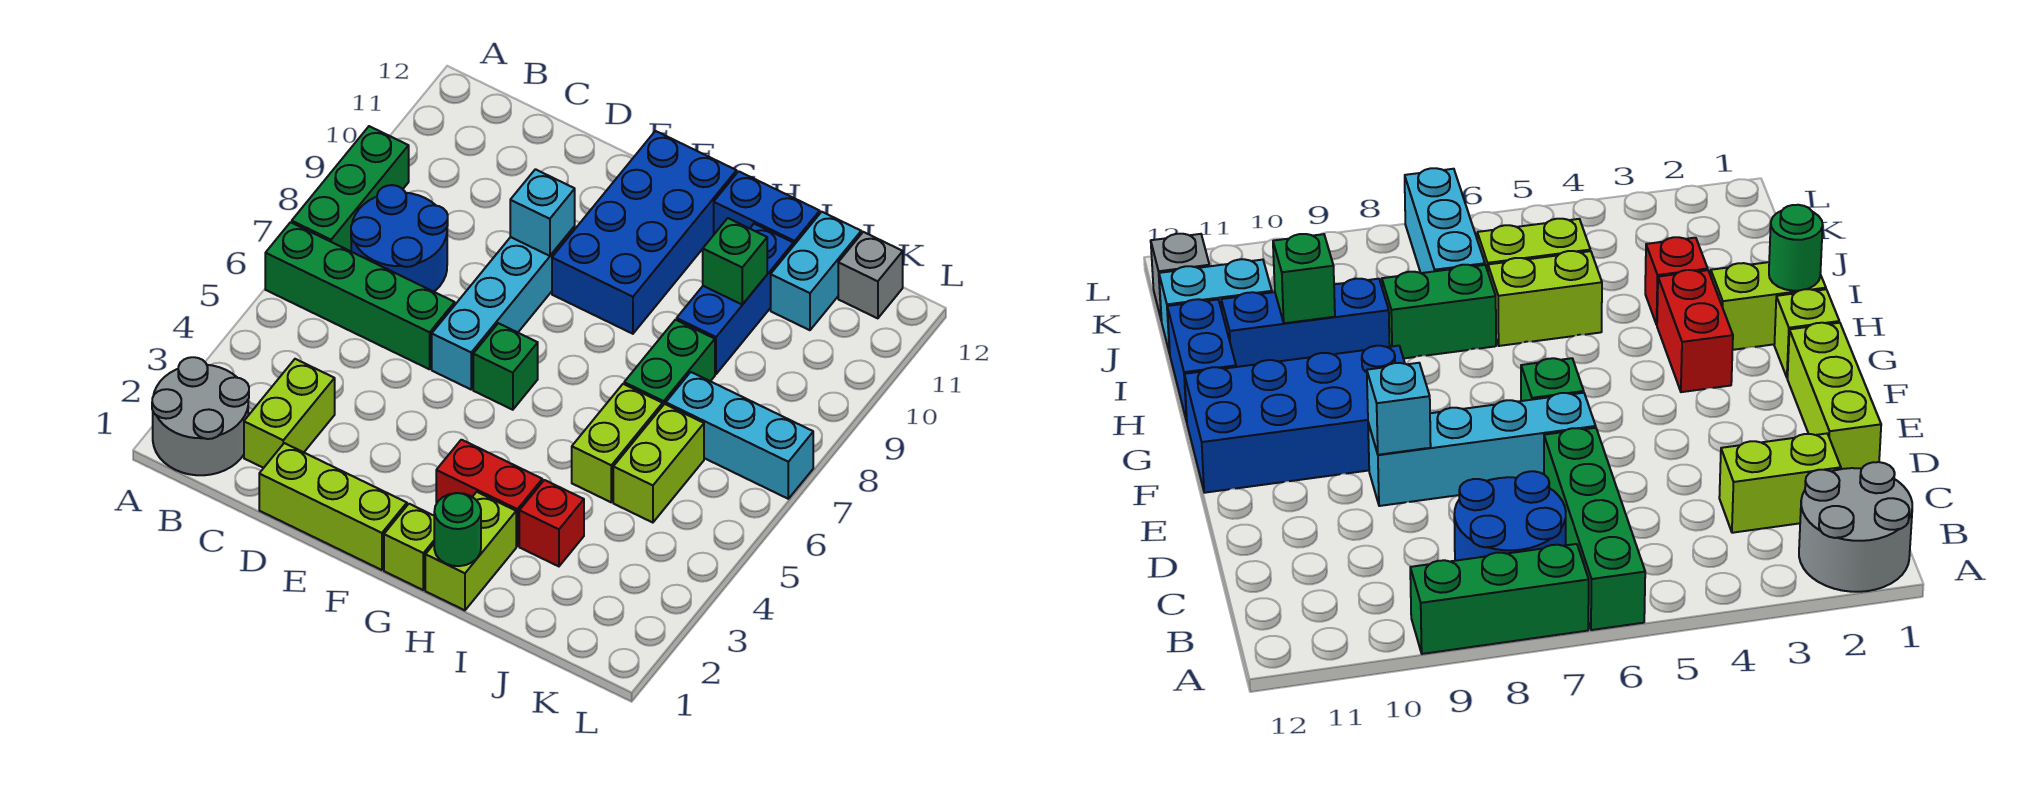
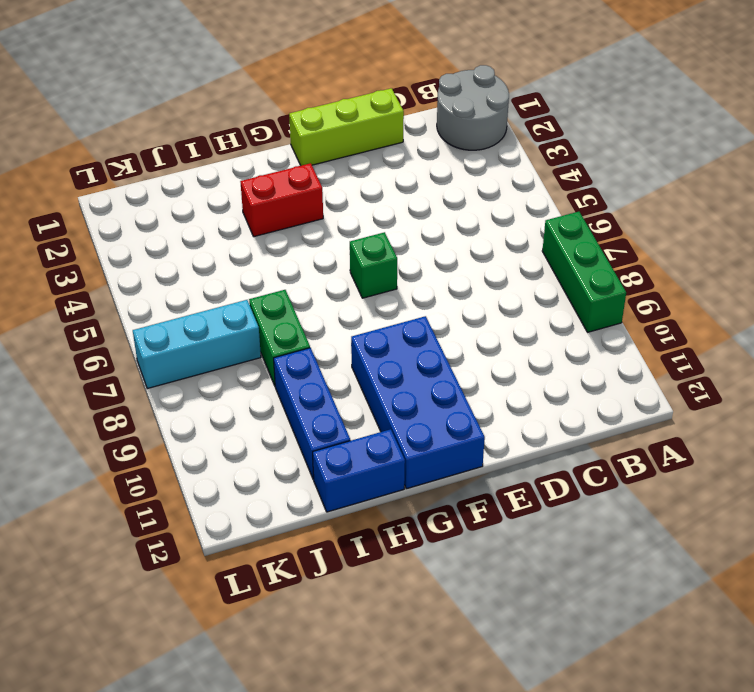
none -> green 1x4 brick [265,222,455,369]
none -> blue 2x2 round brick [351,185,448,292]
none -> lime 1x2 brick [244,359,335,468]

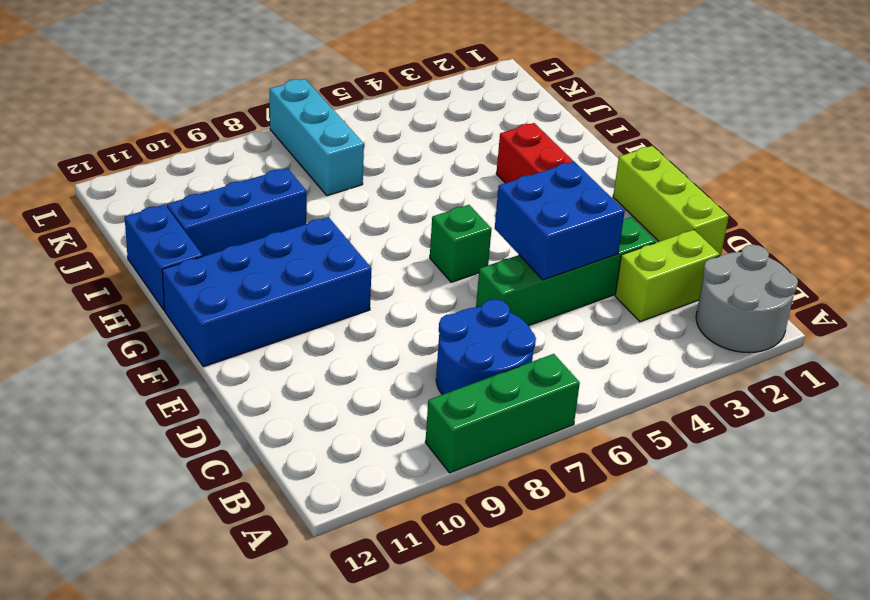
green 1x4 brick [476,217,656,326] -> green 1x4 brick turned to [265,222,455,369]
blue 2x2 brick [495,162,625,280] -> none
none -> cyan 1x4 brick [432,226,575,389]
none -> lime 1x1 brick [384,504,434,590]
none -> lime 1x2 brick [425,492,516,610]

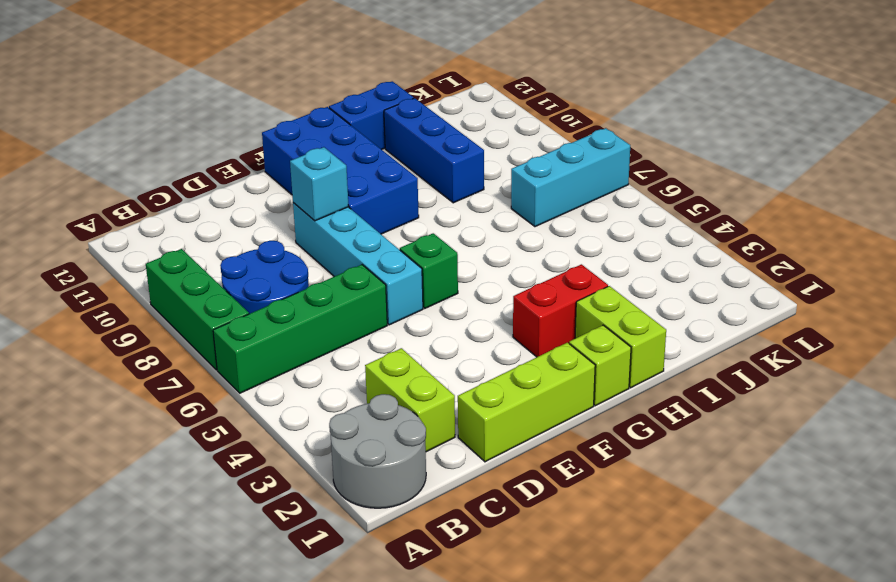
none -> red 1x1 brick [519,480,584,566]
none -> lime 1x2 brick [572,384,663,502]
none -> green 1x2 brick [624,320,715,405]

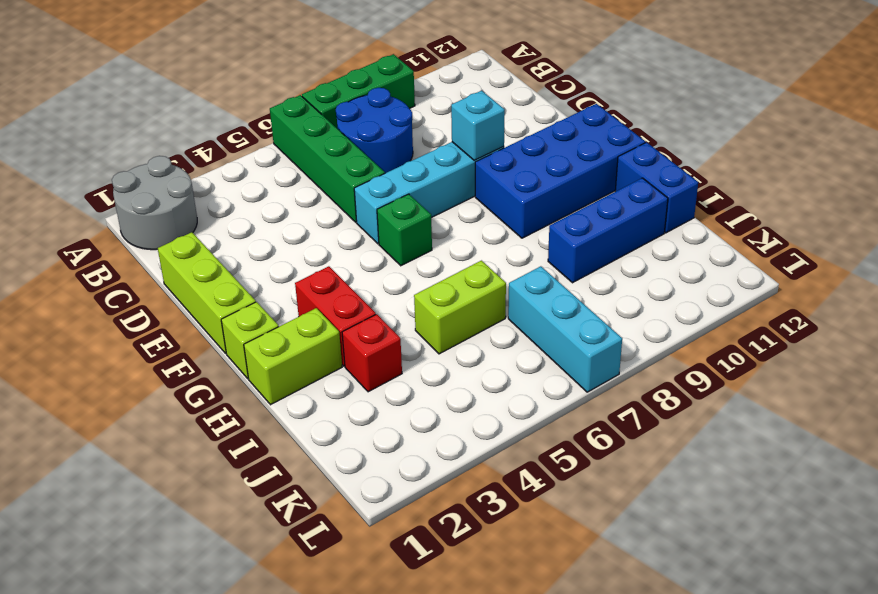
none -> lime 1x2 brick [244,359,335,468]
none -> green 1x2 brick [624,320,715,405]
none -> lime 1x2 brick [613,404,704,523]

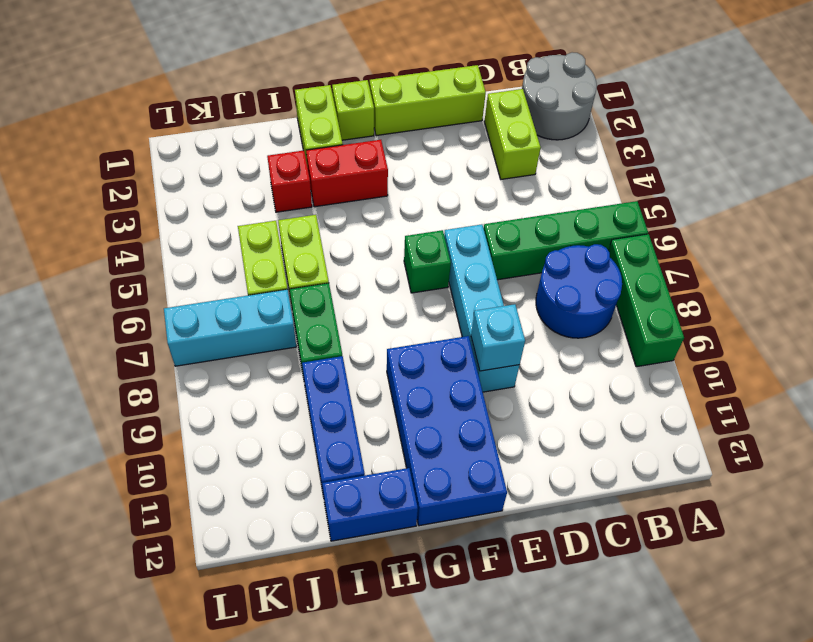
none -> cyan 1x2 brick [771,212,861,330]
none -> grey 1x1 brick [838,232,903,318]
none -> green 1x1 round brick [434,493,481,566]

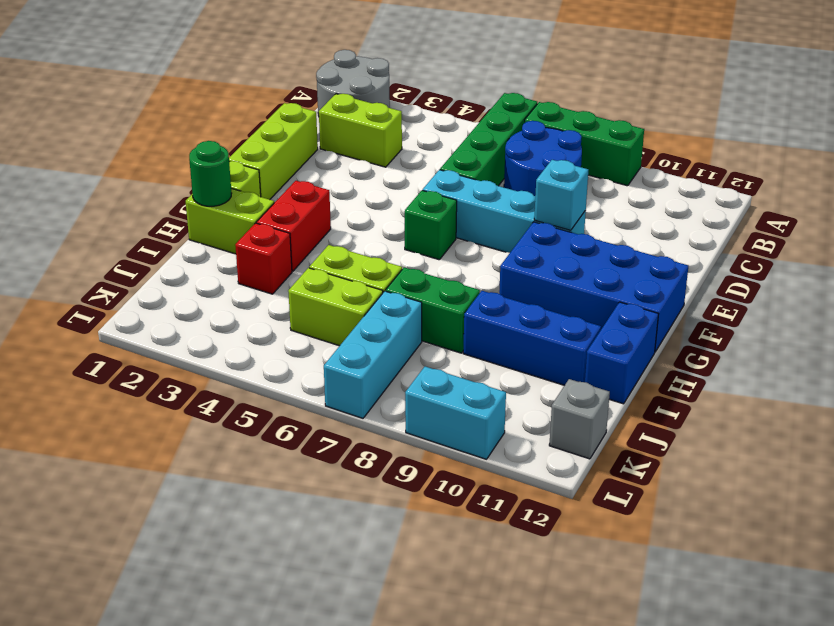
cyan 1x2 brick [405,367,506,459] -> cyan 1x2 brick moved to [771,212,861,330]
none -> green 1x1 brick [703,218,767,305]

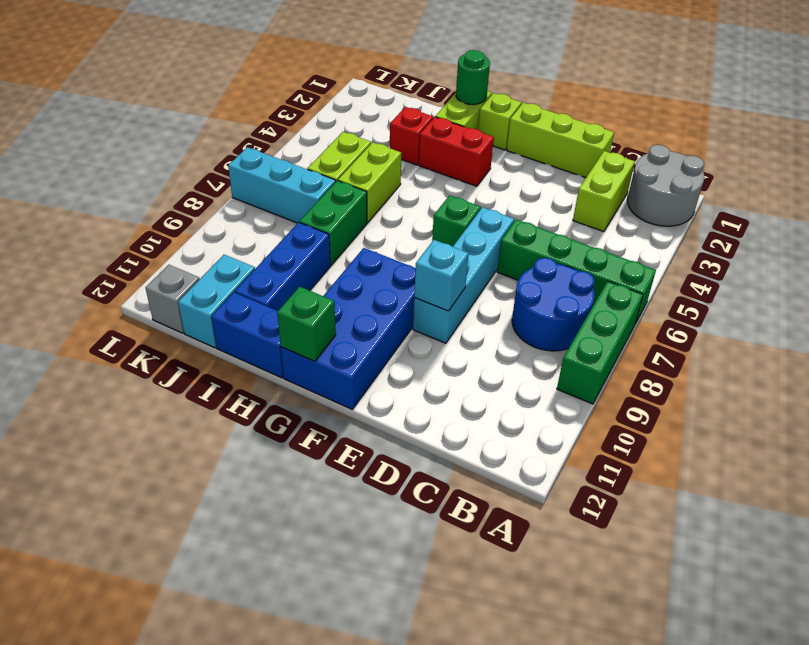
green 1x1 brick [277,287,336,361] -> green 1x1 brick moved to [703,218,767,305]

